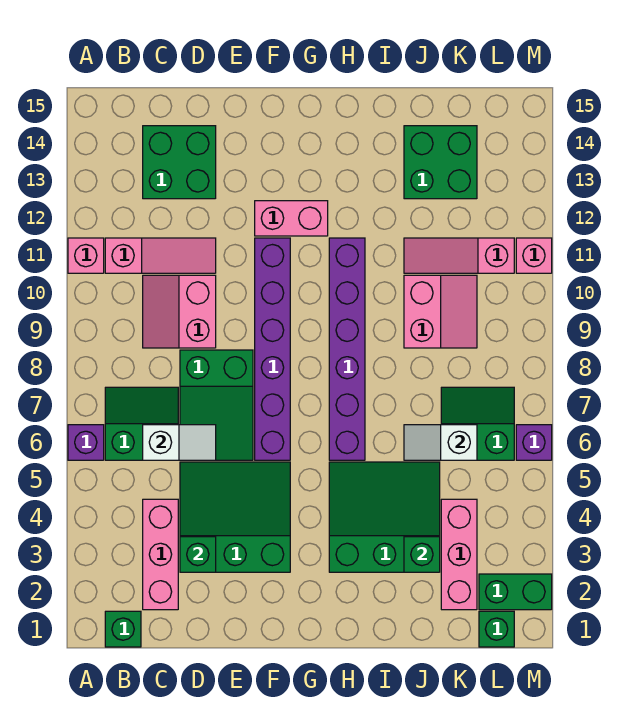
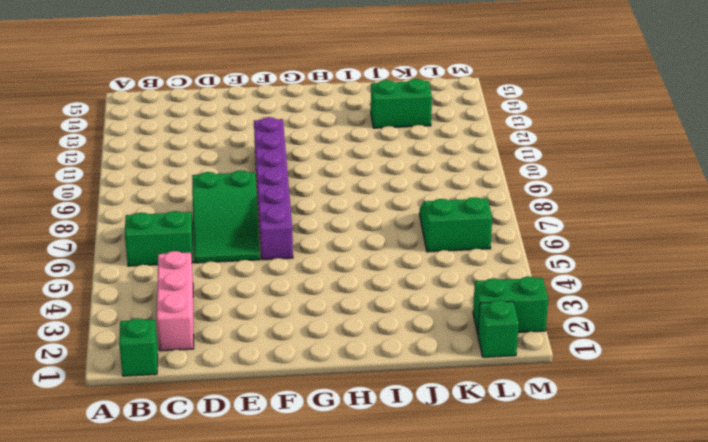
green 1x2 brick [371,79,432,128] -> green 2x2 brick [404,126,477,199]
none -> purple 1x1 brick [68,425,104,460]
none -> pink 1x1 brick [68,238,104,273]
none -> pink 1x3 slope [105,238,216,273]

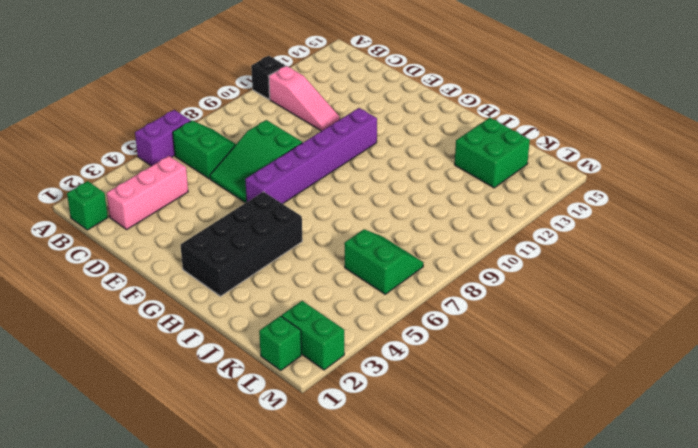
purple 1x2 brick [135,110,191,166] -> purple 1x1 brick [68,425,104,460]
black 1x1 brick [251,56,285,99] -> pink 1x1 brick [68,238,104,273]
black 2x4 brick [180,192,302,296] -> green 3x3 slope [329,462,440,572]
none -> pink 2x2 slope [143,275,216,348]
none -> green 2x2 brick [143,126,216,199]
none -> green 3x3 slope [180,462,290,572]

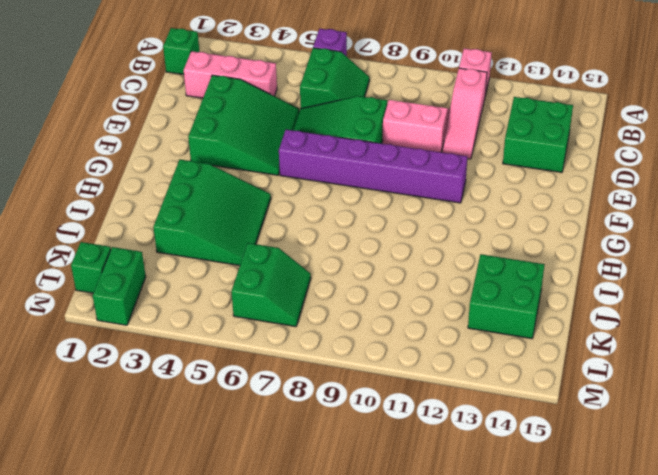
none -> pink 1x2 brick [255,201,328,236]
none -> purple 1x6 brick [329,238,365,460]
none -> pink 2x2 slope [404,275,477,348]

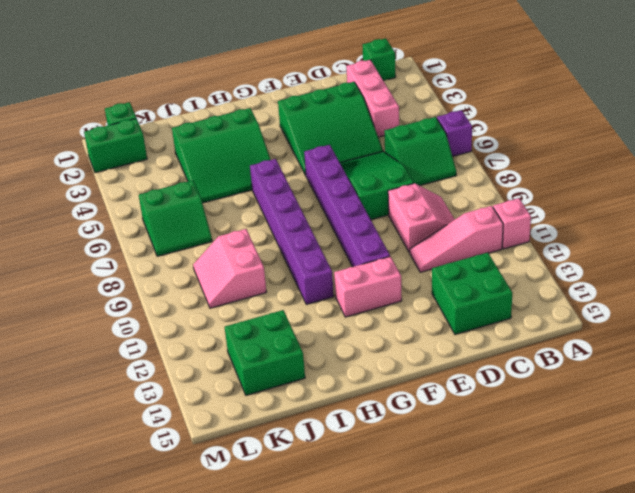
none -> pink 1x3 slope [404,238,514,273]
none -> pink 1x3 brick [441,499,477,610]
none -> purple 1x1 brick [516,425,552,460]

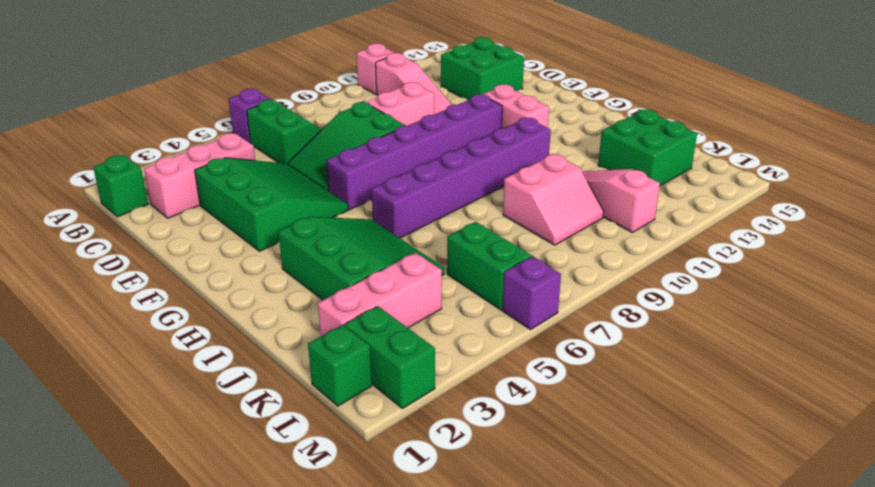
none -> pink 1x1 brick [516,238,552,273]
none -> white 1x2 slope [143,425,216,460]
none -> green 1x1 brick [180,537,216,572]

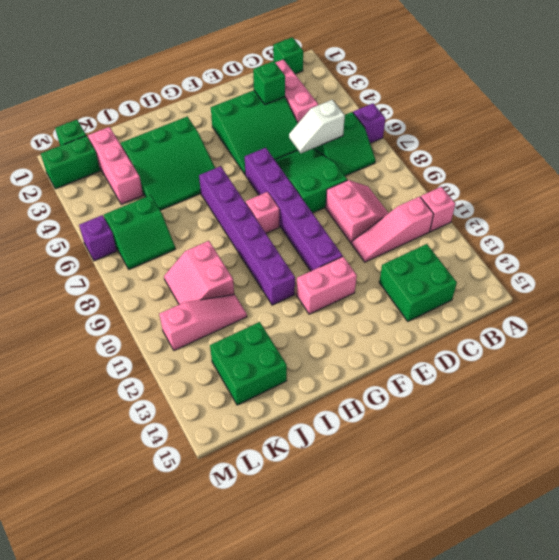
pink 1x1 brick [246,192,279,233] -> pink 1x1 brick moved to [516,238,552,273]
none -> green 1x1 brick [404,537,440,572]
none -> white 1x2 slope [404,425,477,460]

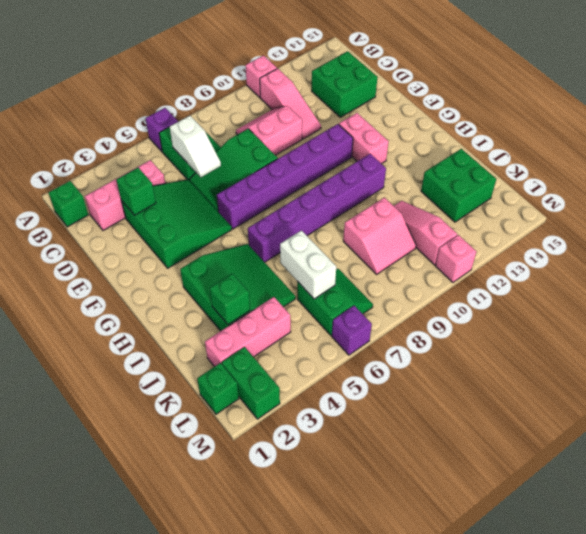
white 1x2 brick [280,230,336,299] -> white 1x2 slope [404,425,477,460]

